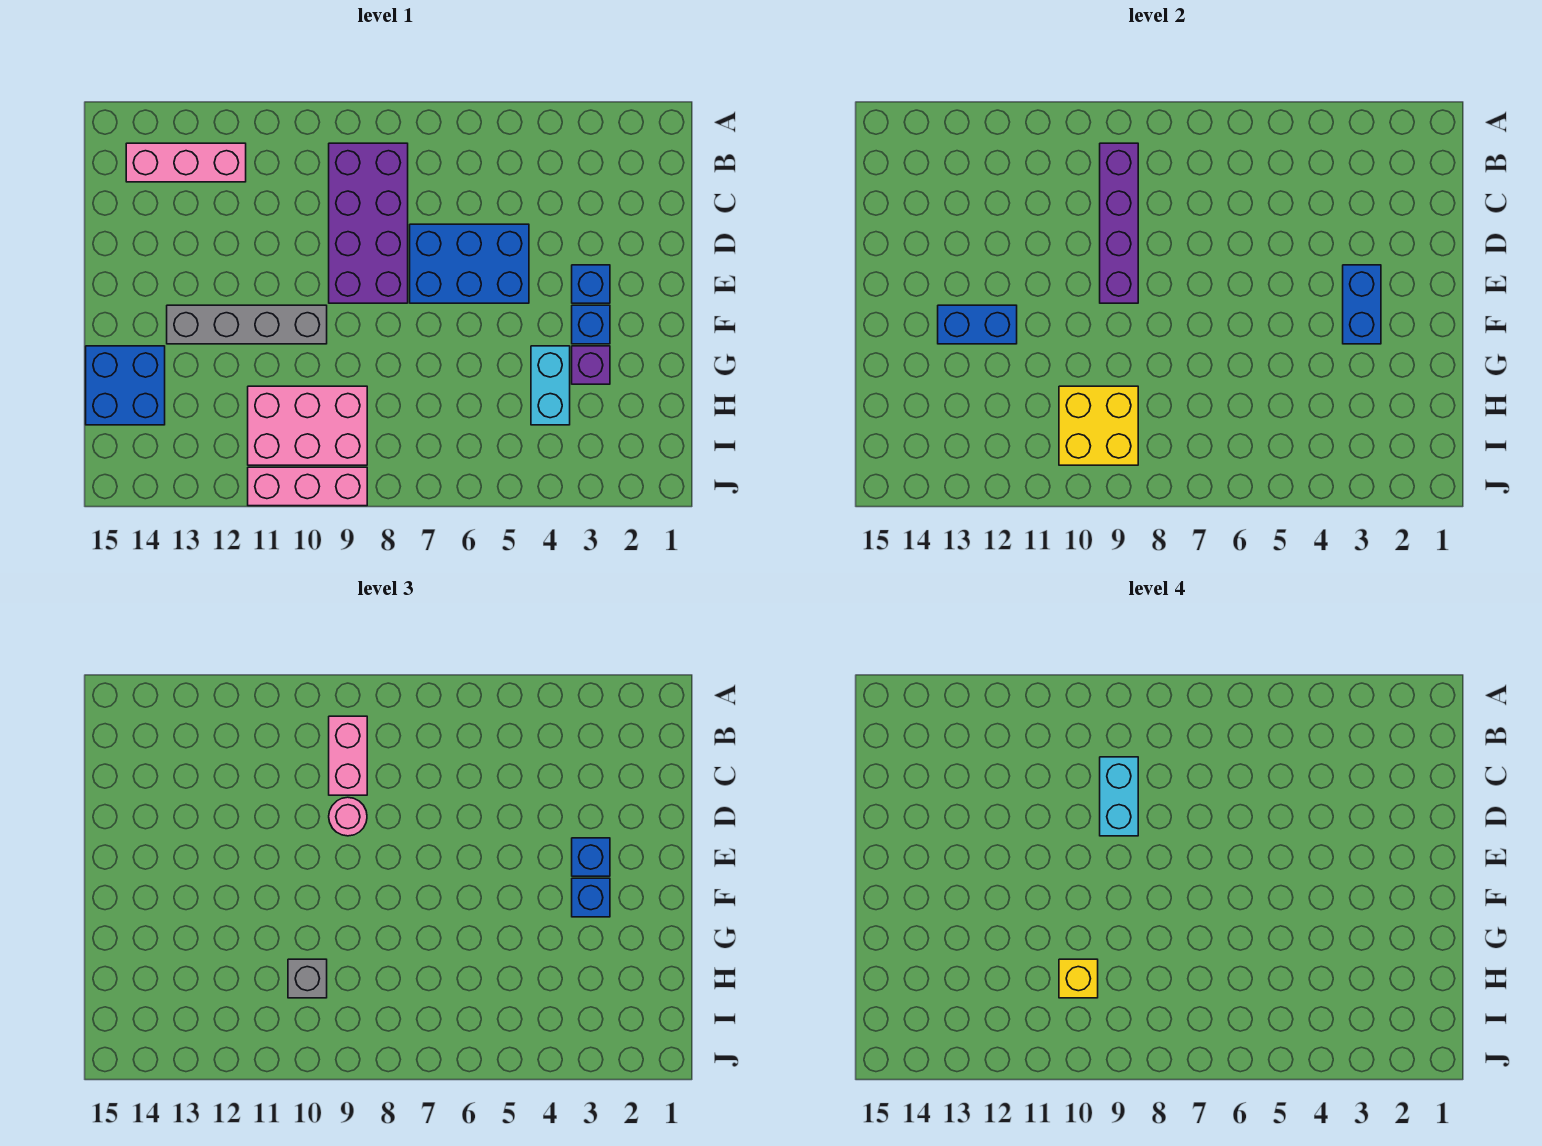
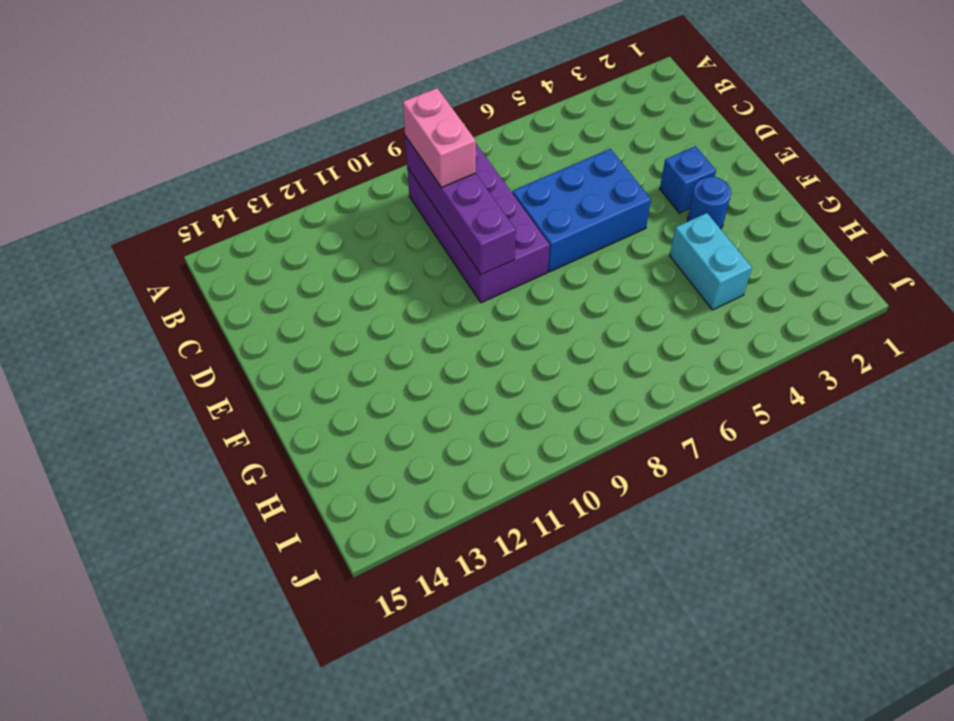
blue 1x1 round brick [687,177,731,229] -> blue 1x1 brick [572,305,610,344]
none -> pink 1x3 brick [126,143,246,182]
none -> grey 1x4 brick [167,305,327,344]
none -> purple 1x1 brick [572,346,610,384]

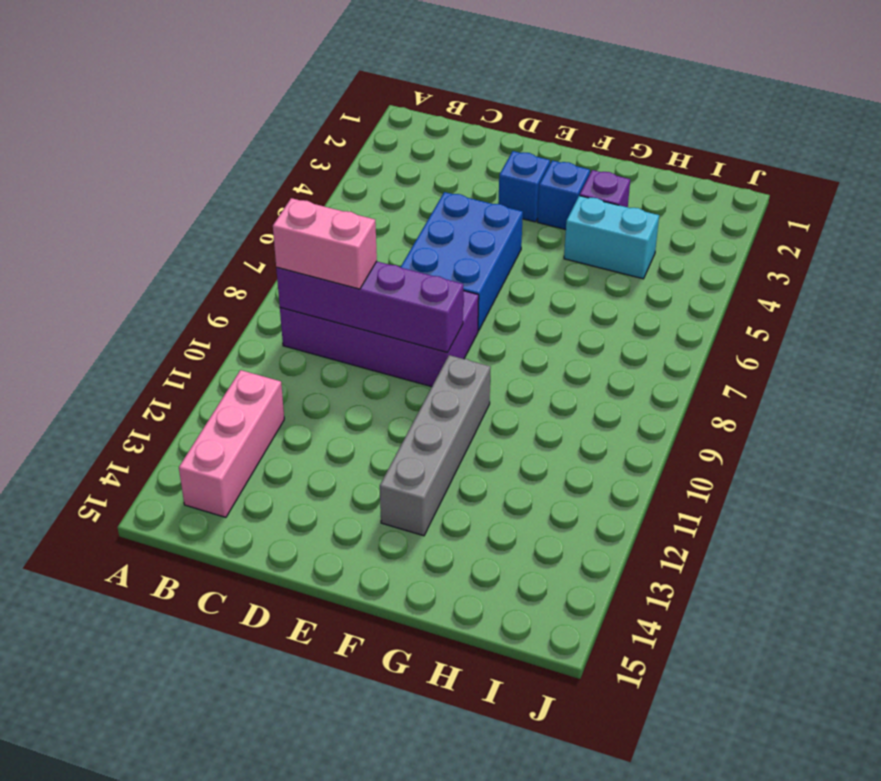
none -> blue 2x2 brick [86,346,165,425]
none -> pink 2x3 brick [248,386,367,465]
none -> pink 1x3 brick [248,467,367,506]

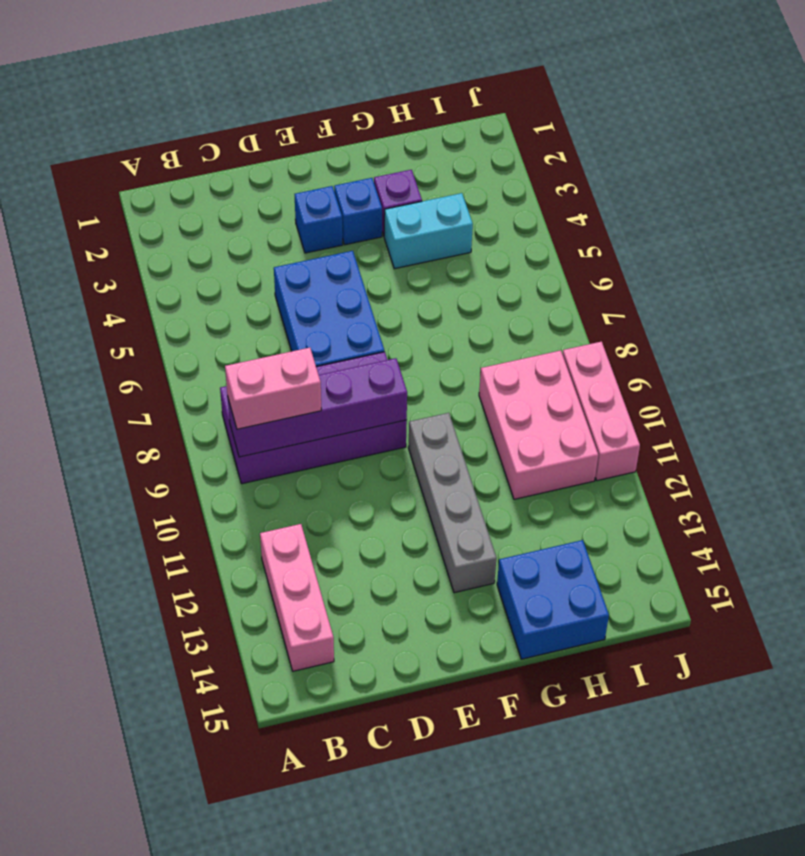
none -> blue 1x2 brick [1343,265,1381,344]
none -> blue 1x2 brick [938,305,1017,344]
none -> yellow 2x2 brick [1059,386,1138,465]

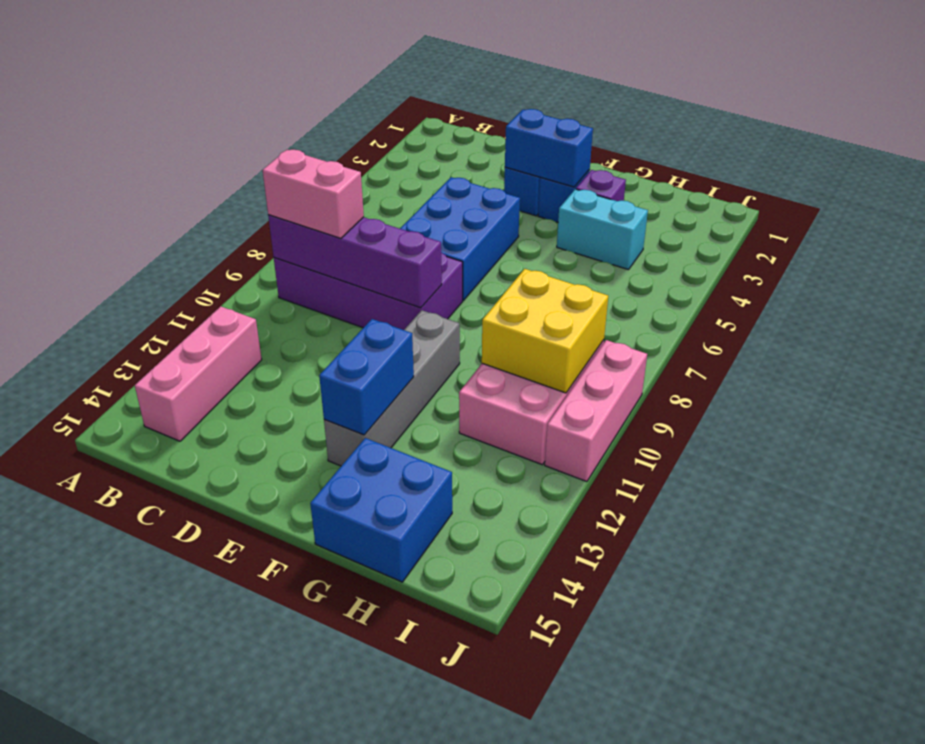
none -> pink 1x1 round brick [329,797,367,836]
none -> blue 1x1 brick [572,838,610,876]
none -> blue 1x1 brick [572,878,610,917]

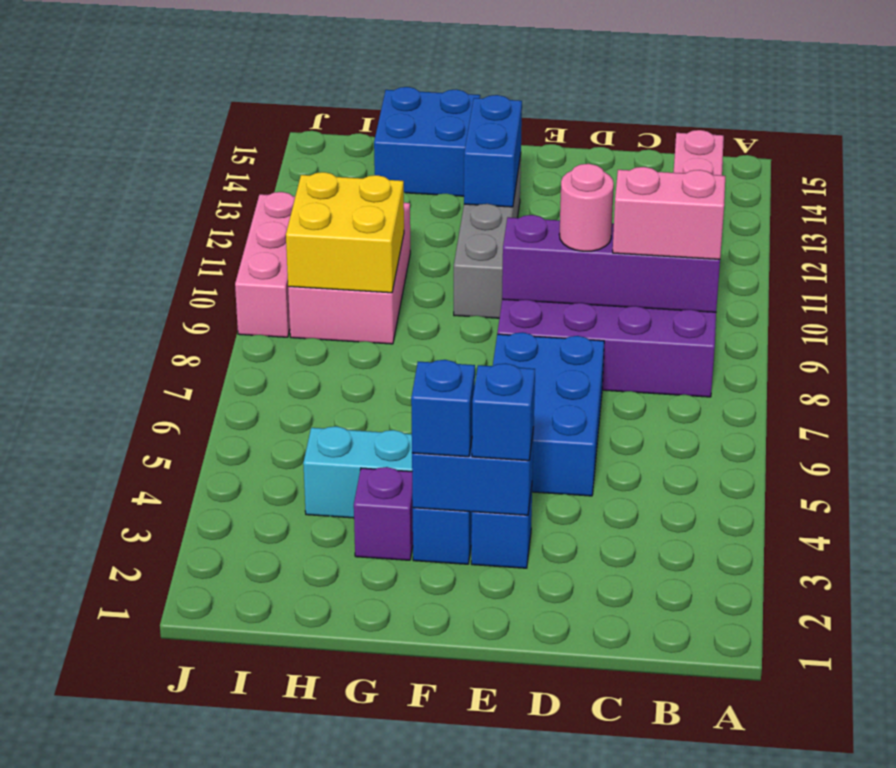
none -> grey 1x1 brick [288,959,327,998]
none -> cyan 1x2 brick [1100,757,1138,836]
none -> yellow 1x1 brick [1059,959,1098,998]

